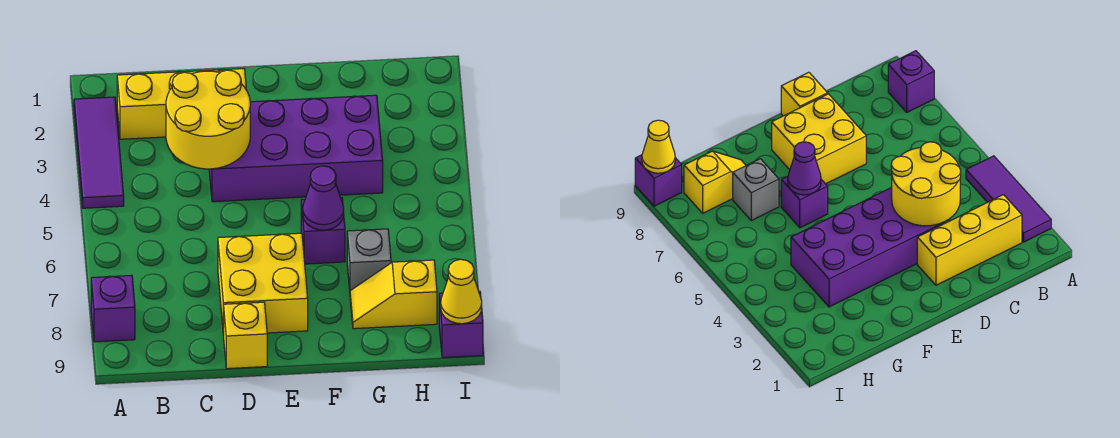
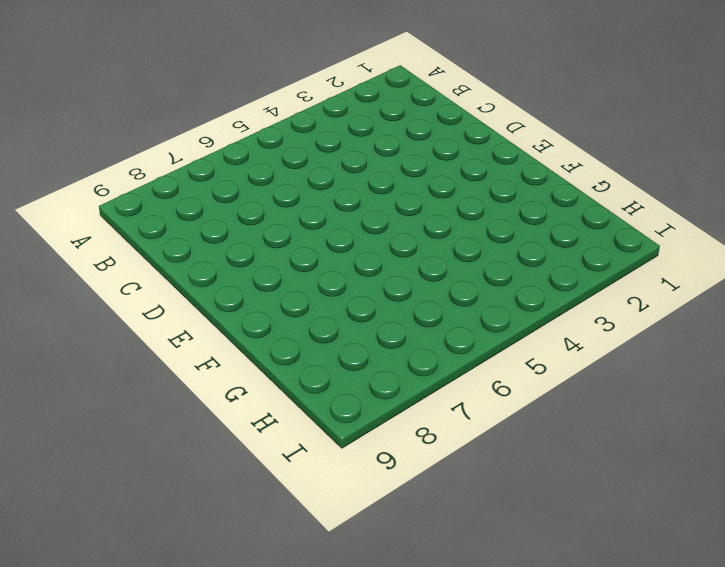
none -> purple 1x3 tile [74,97,124,208]
none -> purple 1x1 brick [91,275,135,342]
none -> yellow 1x3 brick [117,69,246,139]

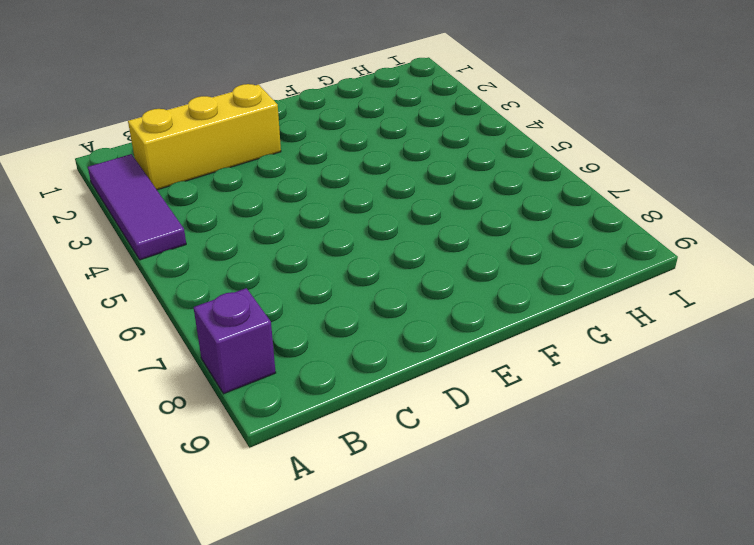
none -> purple 2x4 brick [209,95,383,202]
none -> yellow 2x2 brick [218,233,308,335]
none -> yellow 1x1 brick [224,302,267,369]

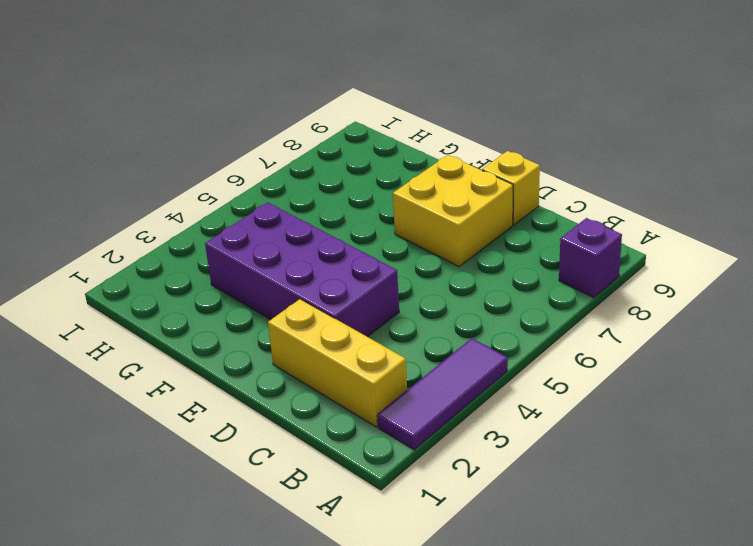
none -> purple 1x1 brick [301,198,345,264]
none -> grey 1x1 brick [347,229,391,291]
none -> yellow 1x2 slope [350,260,437,329]

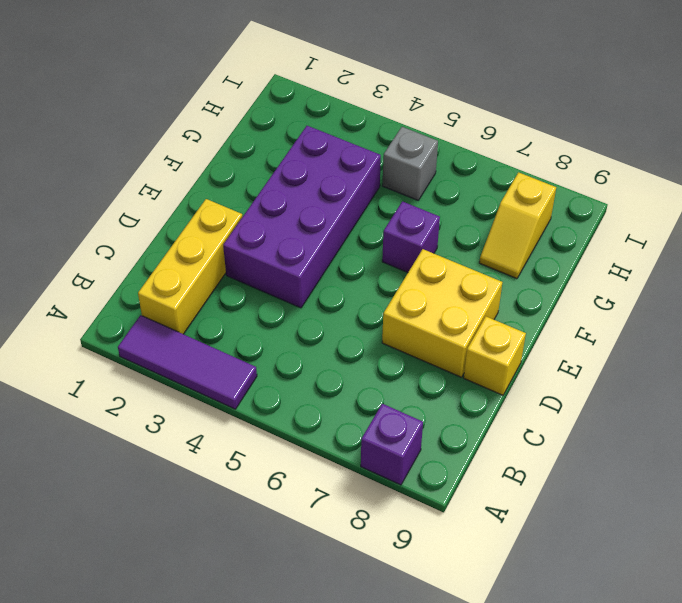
grey 1x1 brick [383,127,438,200] -> grey 1x1 brick moved to [347,229,391,291]
none -> purple 1x1 brick [439,291,483,358]
none -> yellow 2x2 round brick [166,70,250,169]
none -> purple 1x1 cone [303,166,344,230]

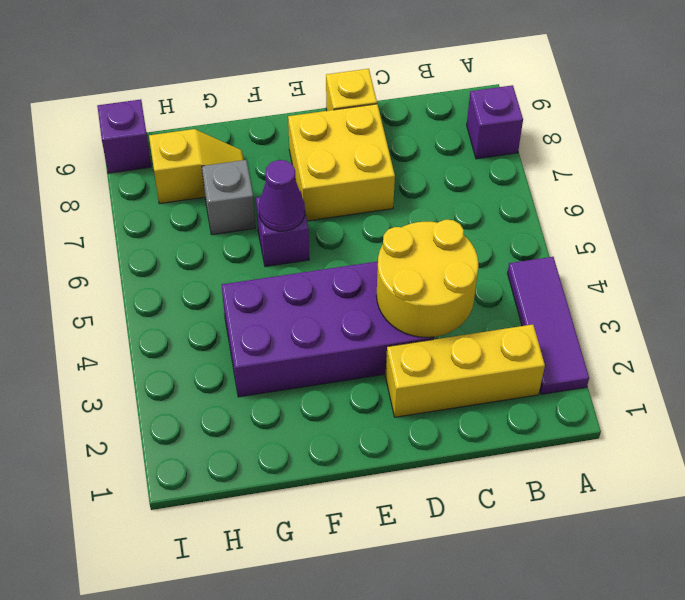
none -> yellow 1x1 cone [441,259,482,324]

